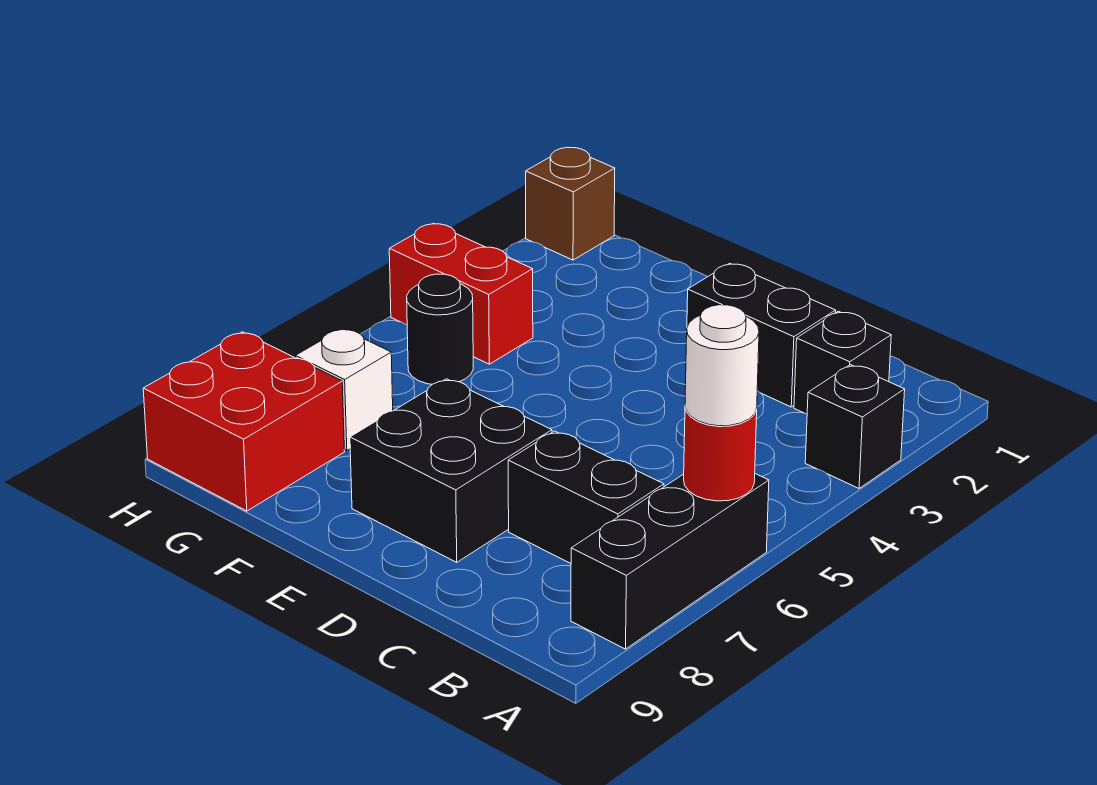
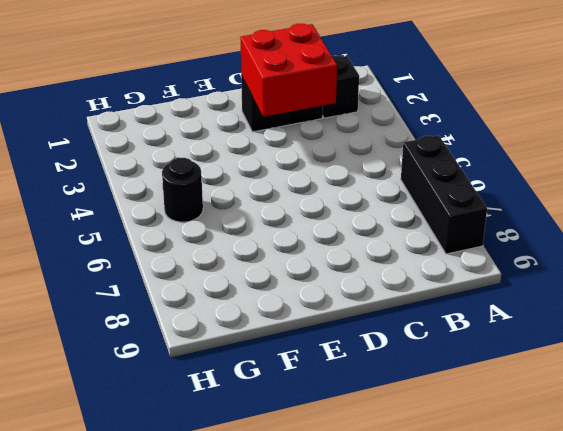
red 2x2 brick [240,24,337,117] -> red 2x2 brick moved to [143,332,345,511]
none -> black 1x1 brick [805,365,905,488]
none -> black 1x2 brick [508,431,664,563]
none -> black 2x2 brick [350,379,552,562]

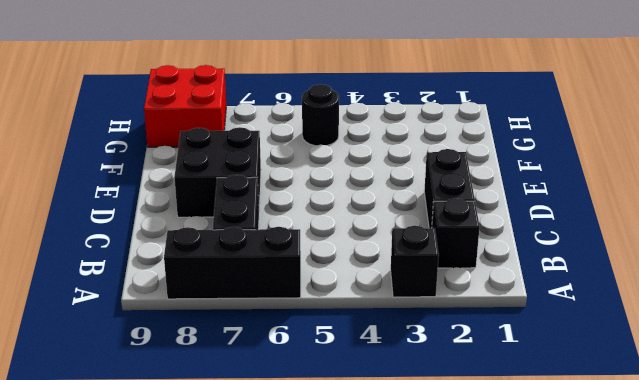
none -> red 1x2 brick [389,223,533,364]
none -> white 1x1 brick [296,328,393,451]
none -> brown 1x1 brick [526,147,615,260]

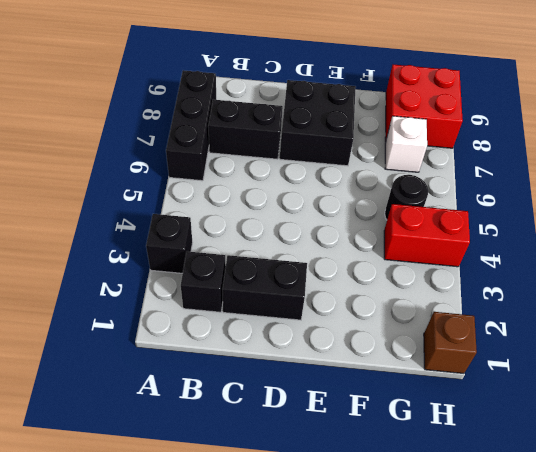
none -> red 1x1 round brick [684,407,757,501]
none -> white 1x1 round brick [685,305,759,426]

